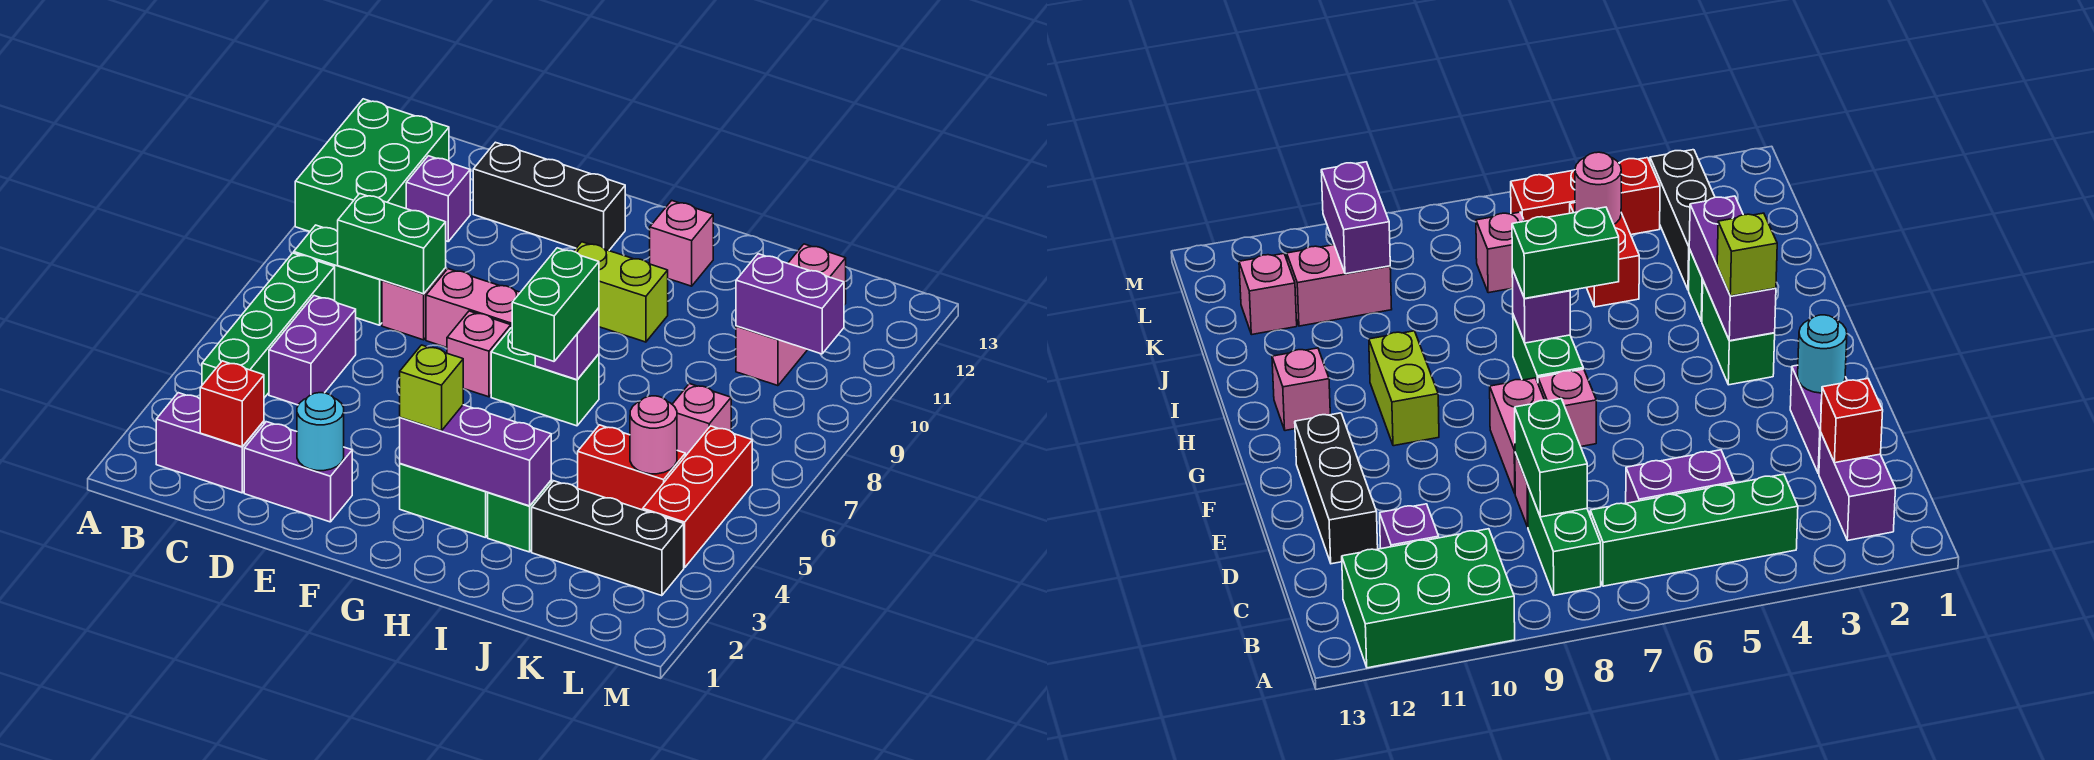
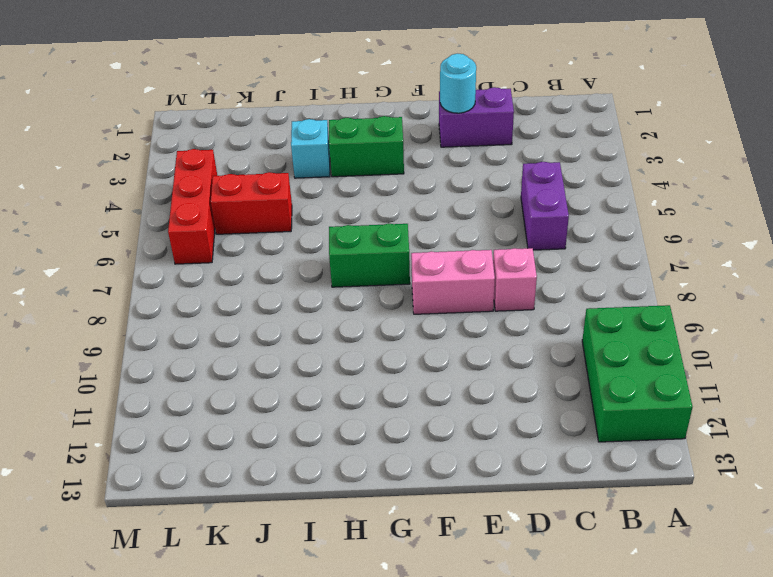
cyan 1x1 brick [291,119,330,178] -> green 1x1 brick [488,481,551,552]
none -> purple 1x2 brick [156,393,264,493]
none -> green 1x4 brick [202,253,335,398]
none -> green 1x2 brick [294,225,382,325]
none -> purple 1x1 brick [406,156,470,241]

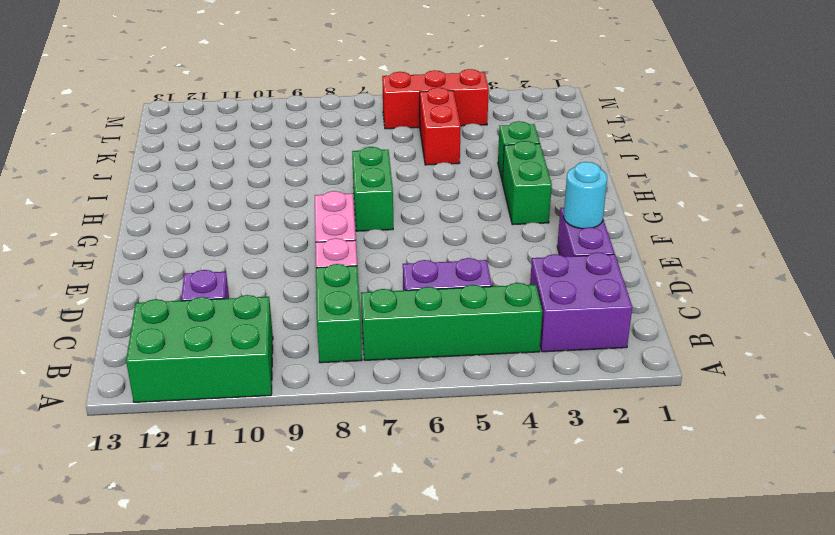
purple 2x2 brick [530,252,632,352] -> purple 1x2 brick [156,393,264,493]
none -> black 1x3 brick [473,142,625,251]
none -> pink 1x1 brick [447,311,511,397]
none -> lime 1x2 brick [574,242,668,342]
none -> pink 1x1 brick [650,200,713,286]

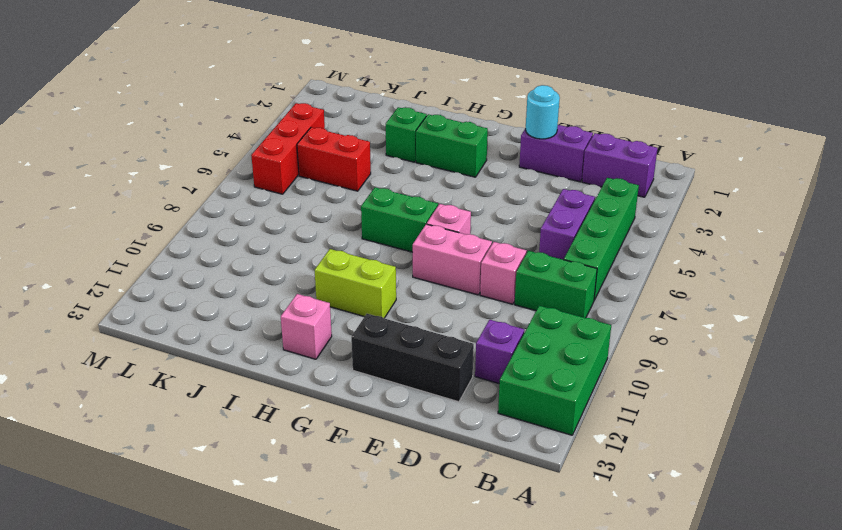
none -> black 1x3 brick [532,481,684,596]
none -> pink 1x1 brick [672,384,731,456]
none -> pink 1x2 brick [736,326,808,386]
none -> pink 1x1 brick [788,244,846,305]

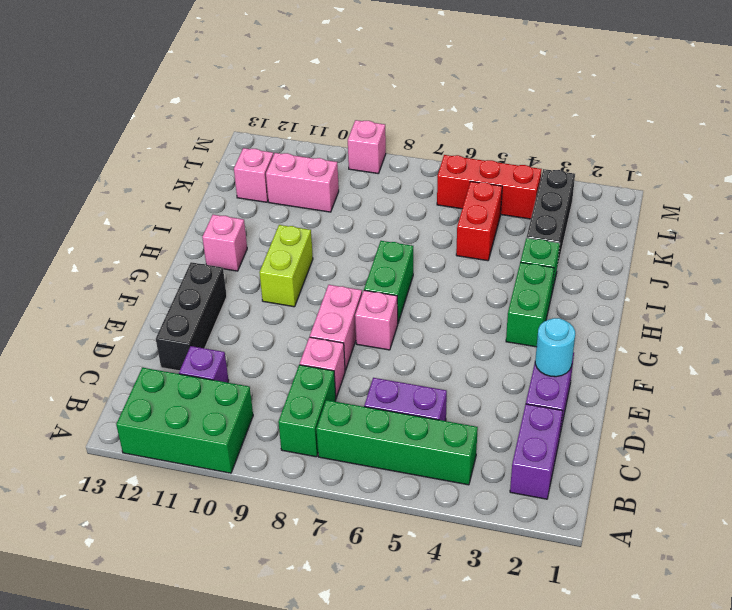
pink 1x1 brick [348,120,386,174] -> pink 1x1 brick moved to [672,384,731,456]
none -> red 1x1 brick [200,361,264,447]
none -> green 1x2 brick [338,194,446,294]
none -> purple 1x3 brick [400,405,551,506]
none -> purple 1x1 brick [535,308,599,380]

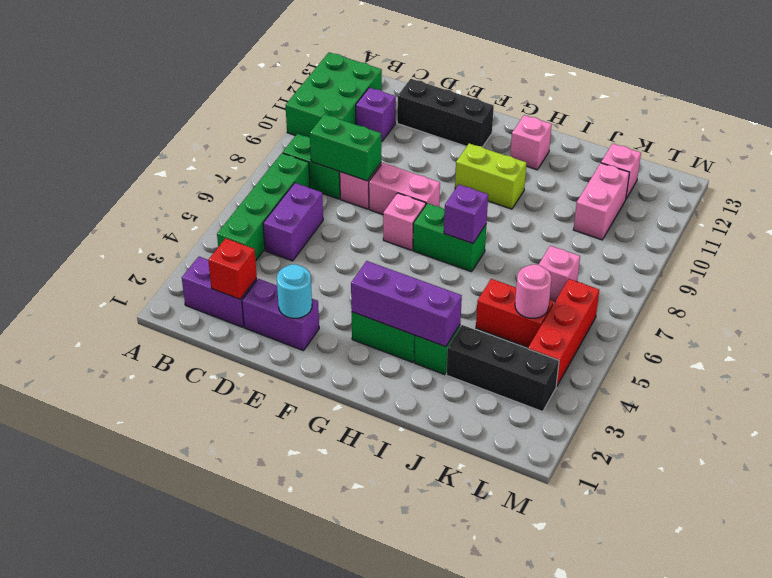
none -> purple 1x2 brick [736,254,844,354]
none -> lime 1x1 brick [400,345,463,431]
none -> green 1x2 brick [512,248,599,361]

